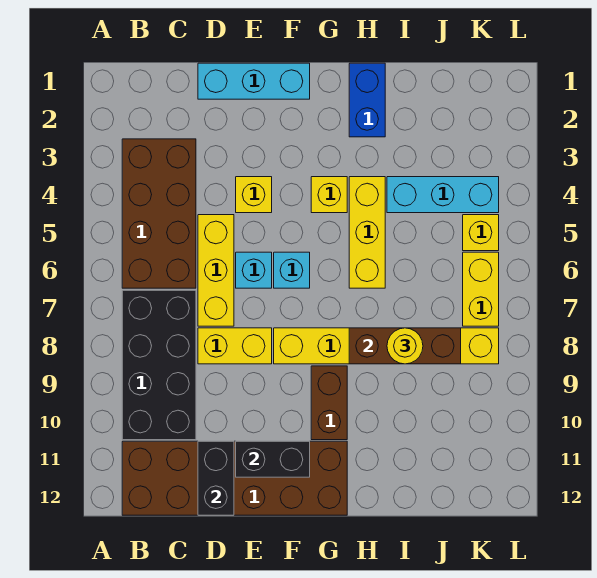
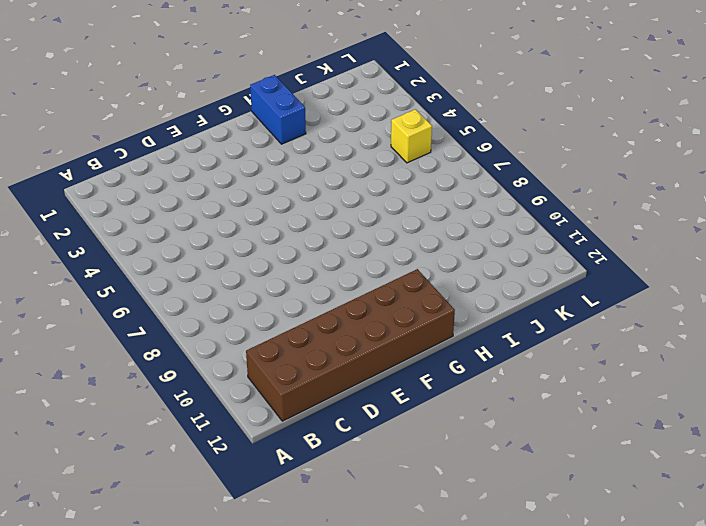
none -> brown 2x4 brick [122,139,196,288]
none -> black 2x4 brick [122,290,196,440]
none -> cyan 1x3 brick [198,63,310,99]

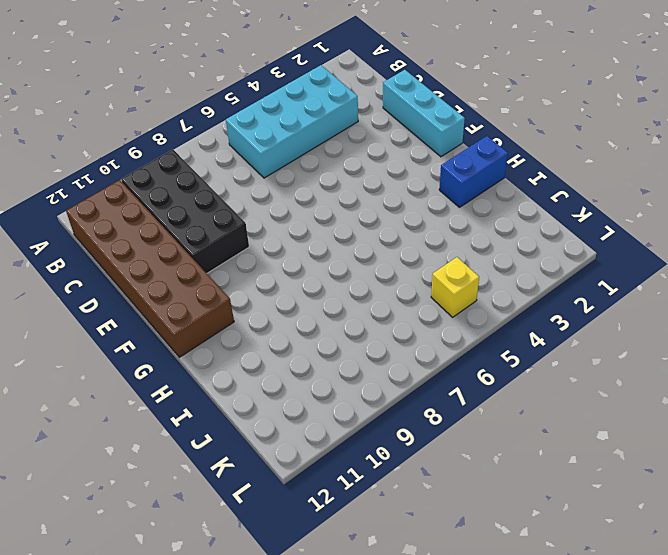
cyan 2x4 brick [226,65,358,178] -> brown 2x4 brick [122,139,196,288]
black 2x4 brick [121,150,249,273] -> black 2x4 brick turned to [122,290,196,440]
none -> yellow 1x3 brick [198,215,234,326]
none -> yellow 1x2 brick [198,328,272,364]
none -> yellow 1x1 brick [236,177,272,213]

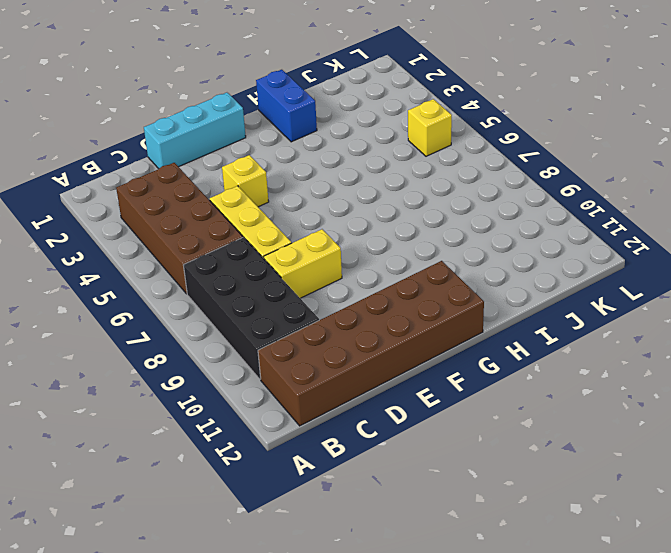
none -> cyan 1x1 brick [236,252,272,288]
none -> cyan 1x1 brick [274,252,310,288]
none -> yellow 1x6 brick [274,328,499,364]

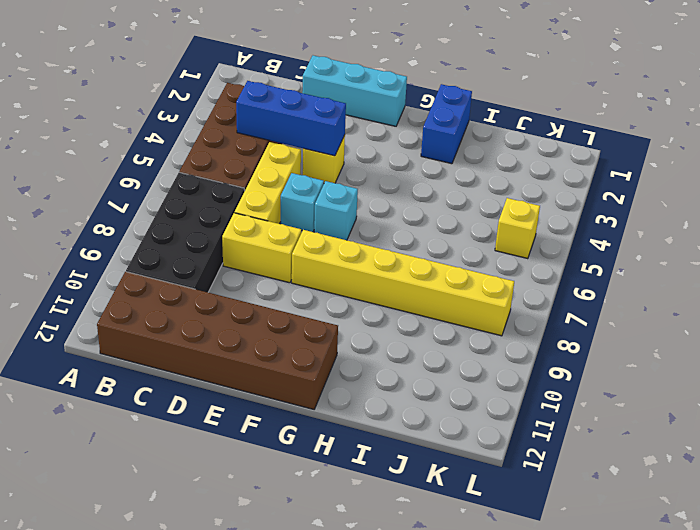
blue 1x3 brick [236,81,346,156] -> none
none -> yellow 1x1 brick [311,177,347,213]
none -> brown 1x2 brick [311,366,347,440]
none -> yellow 1x3 brick [349,177,385,288]

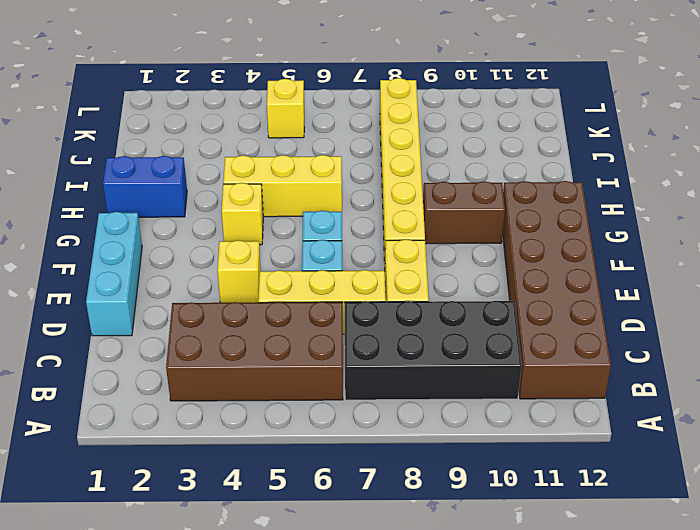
none -> cyan 1x3 brick [387,177,499,213]
none -> yellow 1x2 brick [463,252,499,326]
none -> black 1x2 brick [198,441,234,515]

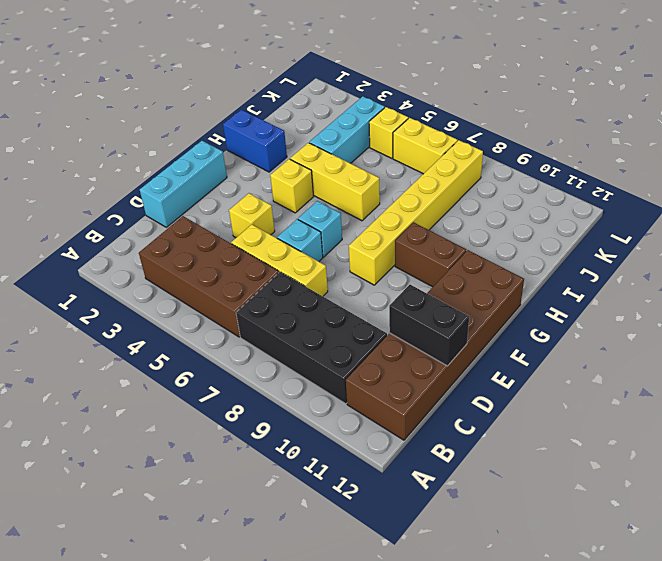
none -> yellow 1x2 brick [198,328,272,364]
none -> black 1x2 brick [236,441,310,477]
none -> brown 1x3 brick [349,328,461,364]

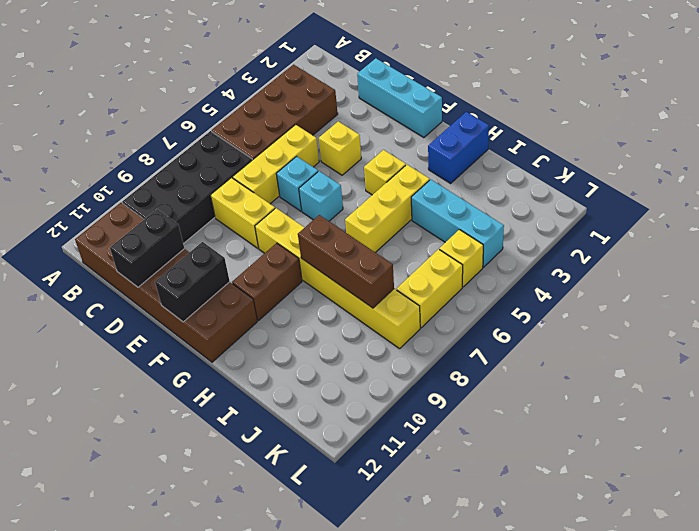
black 1x2 brick [155,242,230,322] -> black 1x2 brick turned to [236,441,310,477]
none -> yellow 1x1 round brick [387,328,423,364]

